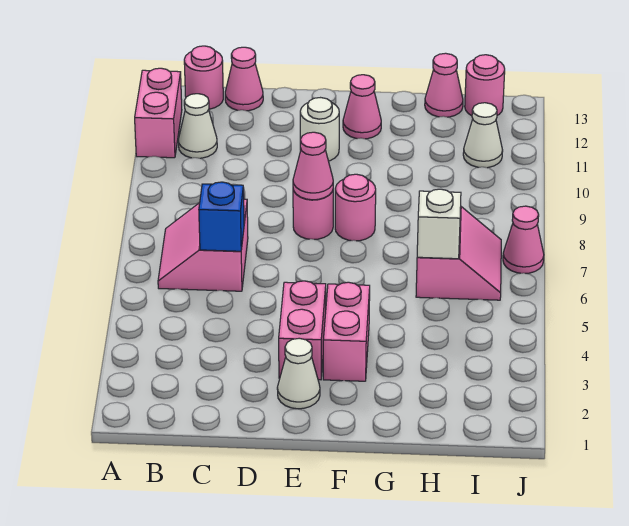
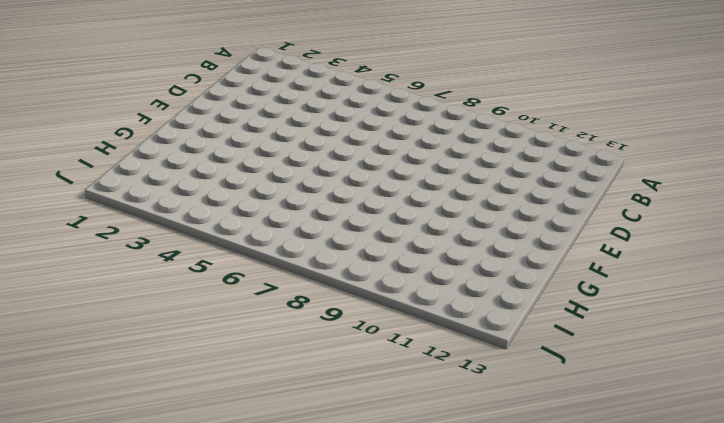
none -> pink 1x2 brick [135,68,182,158]
none -> pink 2x2 slope [158,199,248,291]
none -> white 1x1 cone [178,94,217,158]

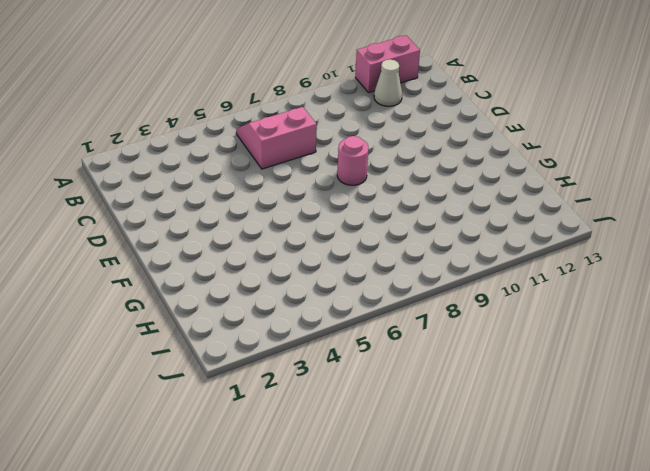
none -> pink 1x1 round brick [184,46,223,109]
none -> pink 1x1 cone [225,47,263,111]
none -> white 1x1 cone [277,338,320,409]

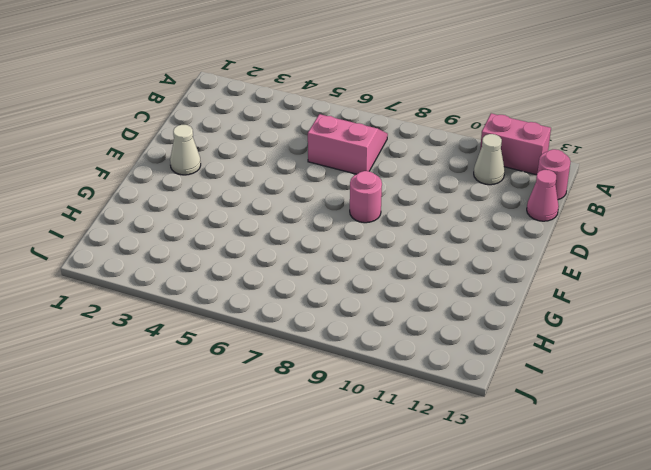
none -> pink 1x2 brick [279,281,326,380]
none -> white 1x1 round brick [300,98,339,161]
none -> pink 1x2 brick [323,282,370,381]

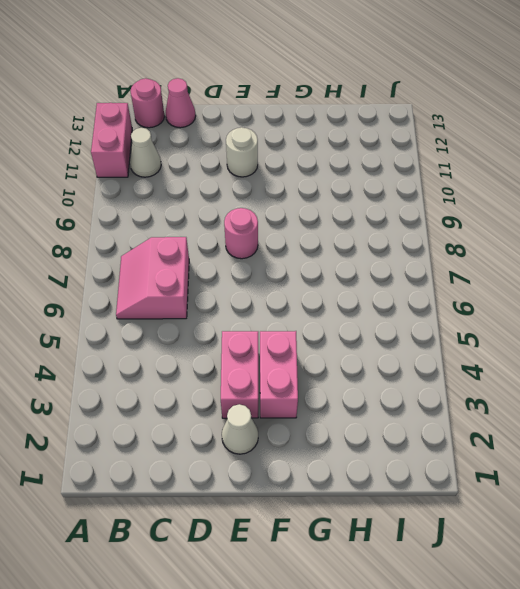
none -> pink 1x1 round brick [335,174,376,241]
none -> pink 1x1 cone [343,75,381,139]
none -> pink 2x2 slope [416,207,501,300]

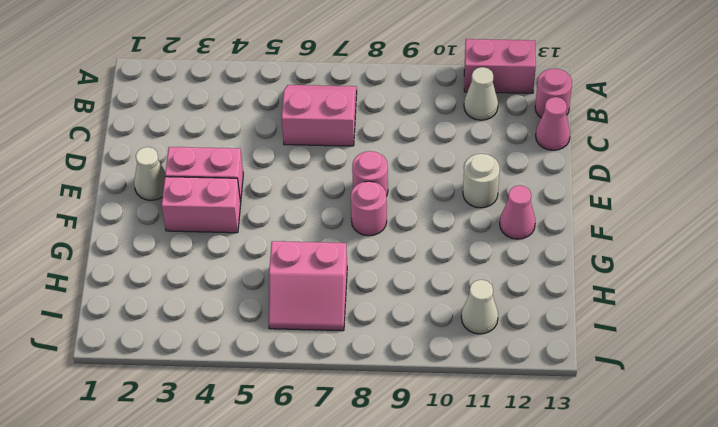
none -> pink 1x1 cone [425,53,463,117]
none -> pink 1x1 round brick [465,55,505,116]
none -> pink 1x1 cone [503,206,544,273]

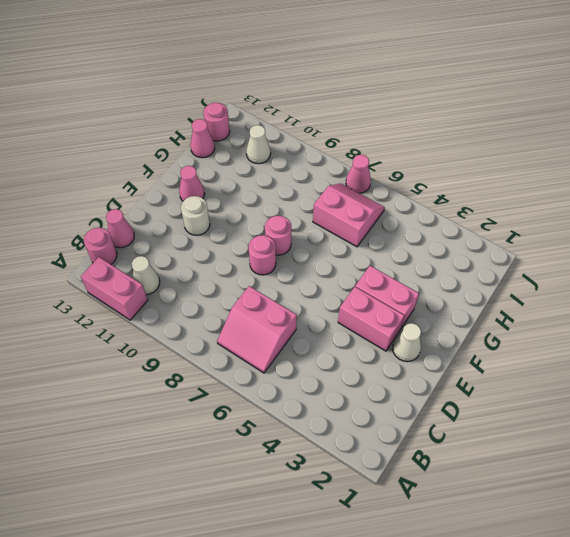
none -> blue 1x1 brick [199,182,244,251]
none -> pink 1x1 cone [293,132,333,200]
none -> white 1x1 brick [417,189,461,259]

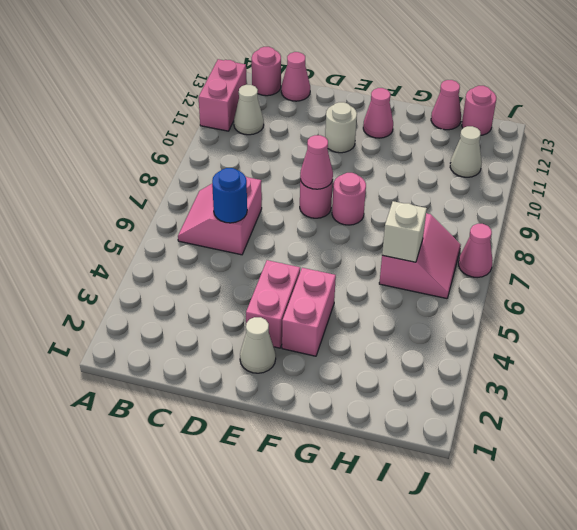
blue 1x1 round brick [212,168,247,223] -> blue 1x1 brick [199,182,244,251]

